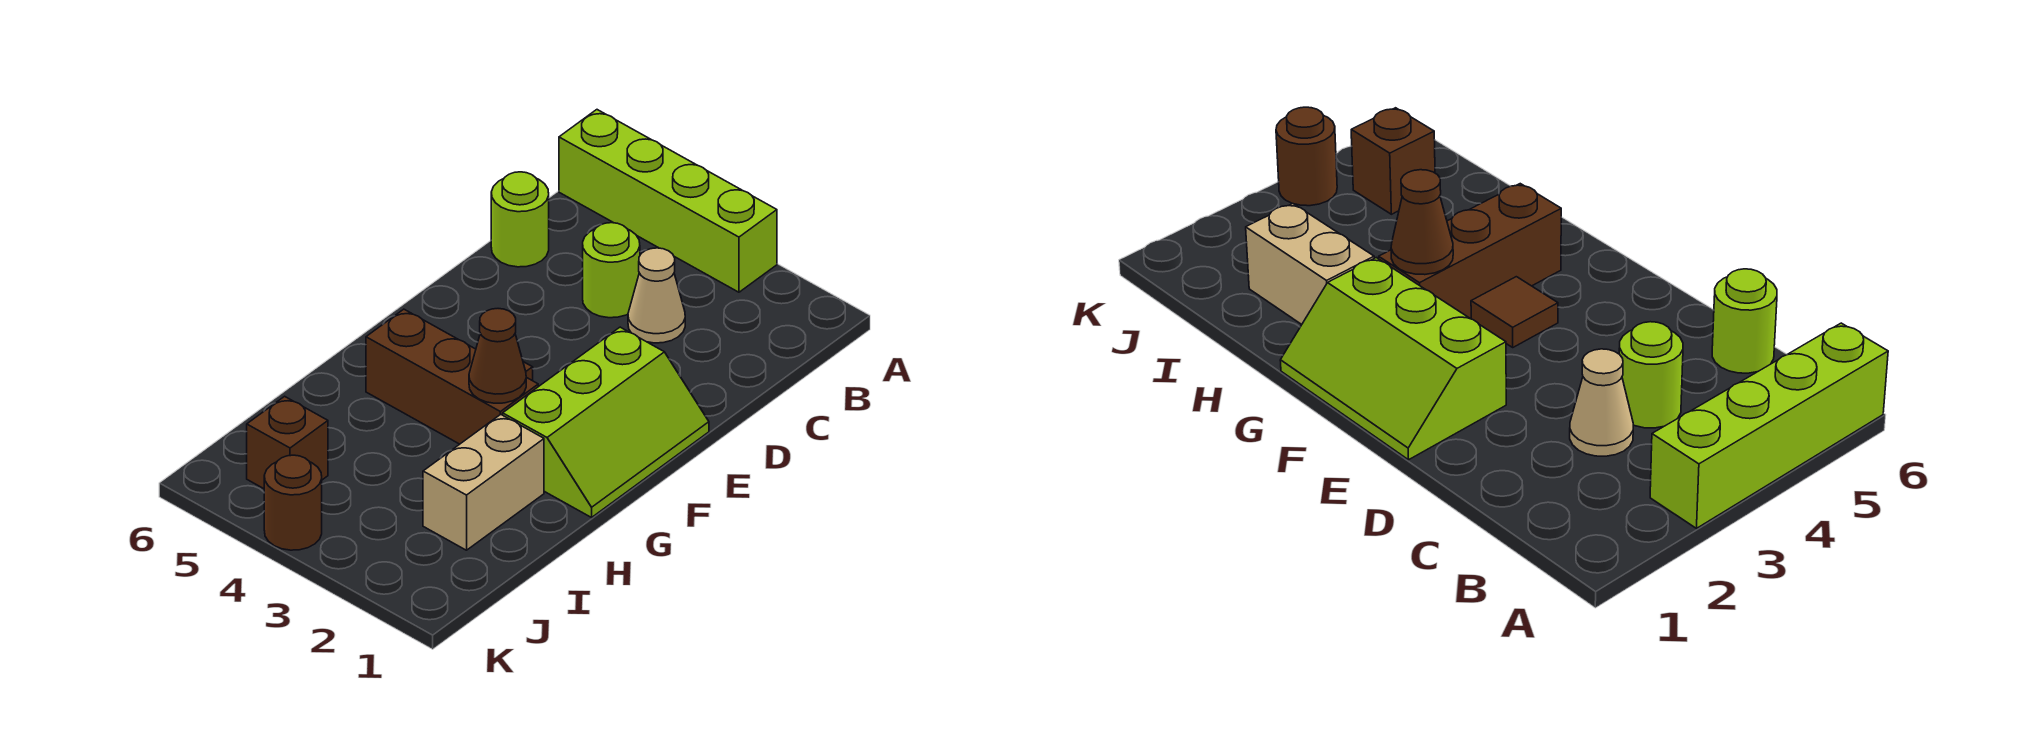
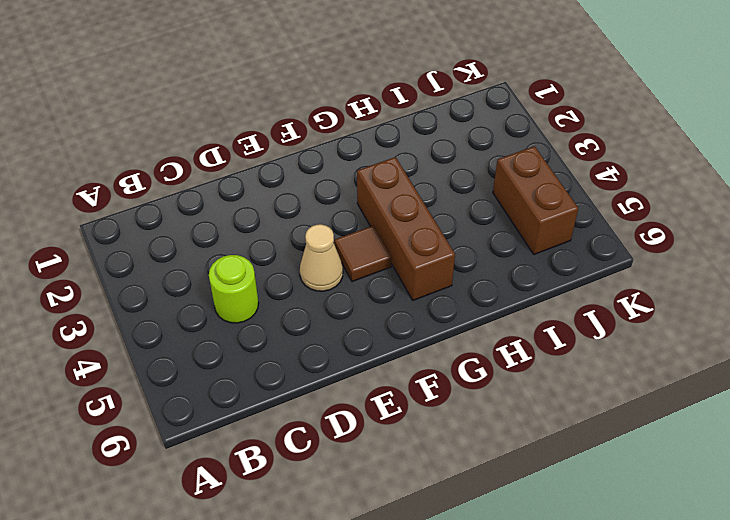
tan 1x1 cone [300,224,343,291] -> tan 1x1 cone moved to [628,248,685,343]
brown 1x2 brick [493,146,578,254] -> brown 1x1 brick [247,396,328,489]
none -> lime 1x4 brick [559,110,777,292]
none -> lime 1x1 round brick [491,172,549,267]

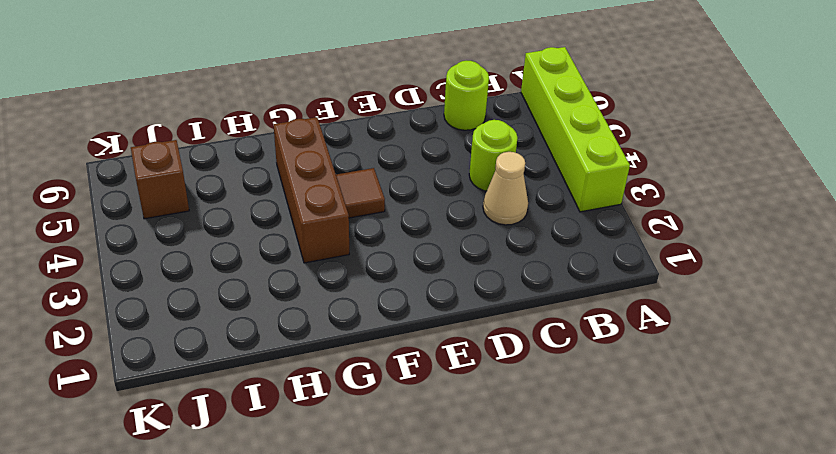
none -> lime 2x3 slope [503,327,709,517]
none -> tan 1x2 brick [423,414,544,550]

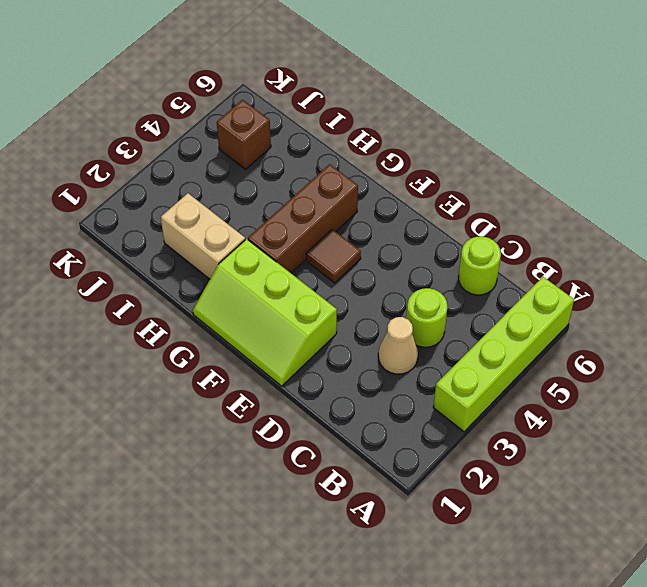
none -> brown 1x1 round brick [264,455,322,550]
none -> brown 1x1 cone [469,309,526,403]

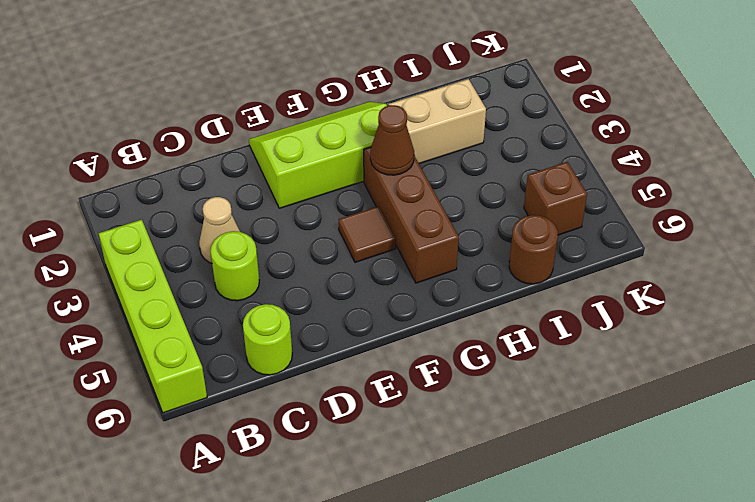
brown 1x1 round brick [509,215,558,284] -> brown 1x1 round brick moved to [264,455,322,550]

